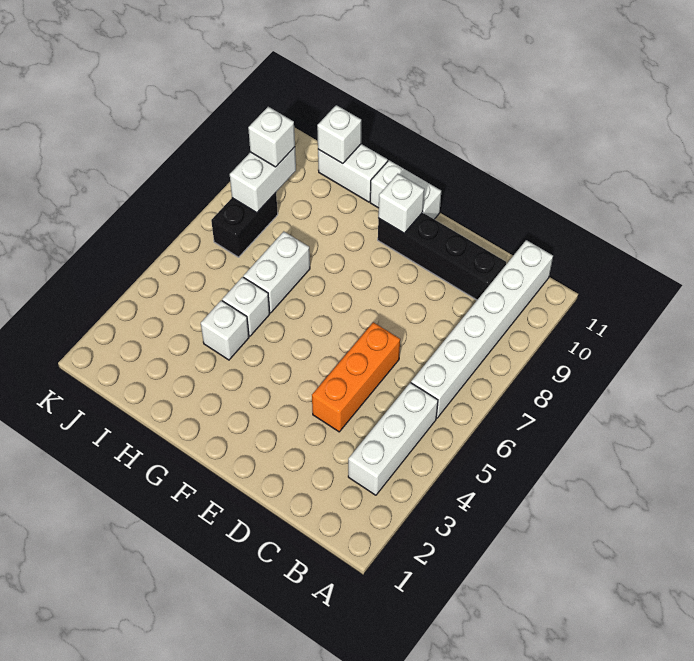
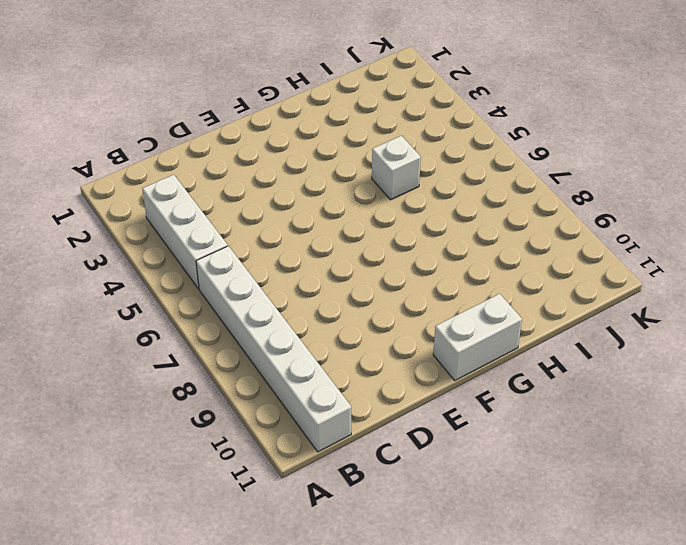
none -> black 1x4 brick [378,212,506,300]
none -> orange 1x3 brick [312,322,400,432]
none -> white 1x1 brick [201,300,249,360]

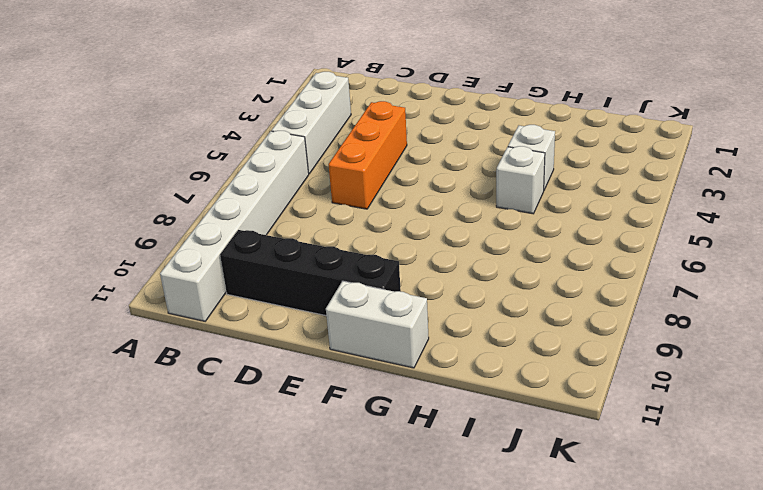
none -> white 1x2 brick [243,232,310,313]
none -> white 1x2 brick [318,144,388,202]
none -> black 1x2 brick [211,193,278,257]

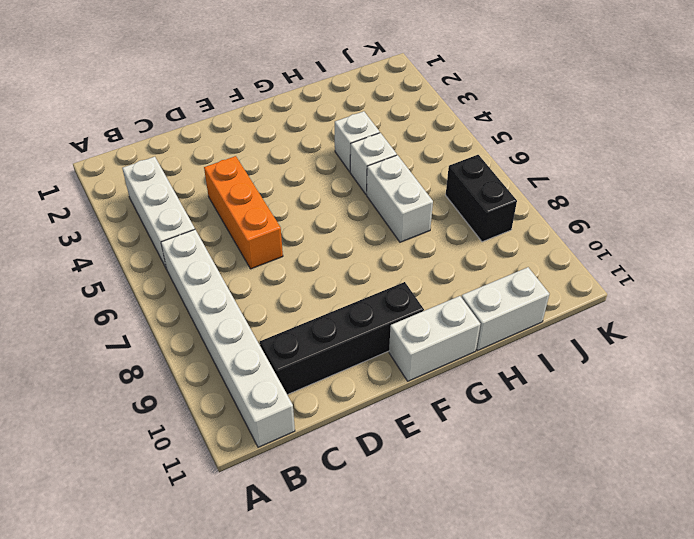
none -> white 1x1 brick [378,174,424,233]
none -> white 1x1 brick [317,105,361,164]
none -> white 1x2 brick [230,147,296,213]

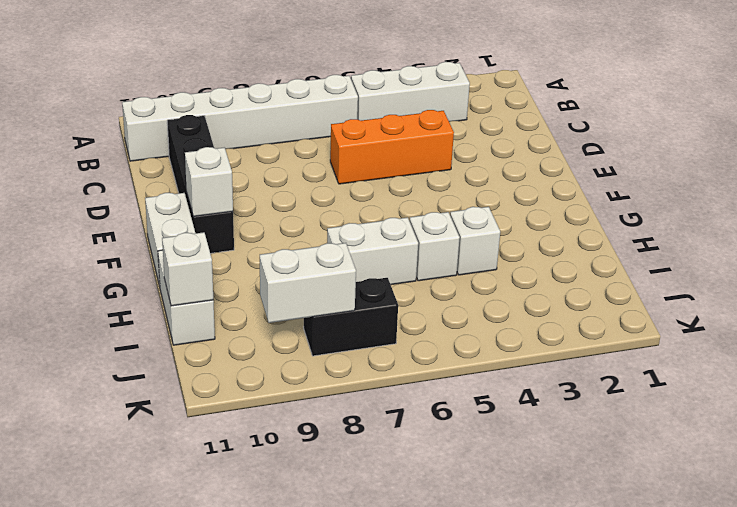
none -> white 1x1 brick [248,107,295,167]

